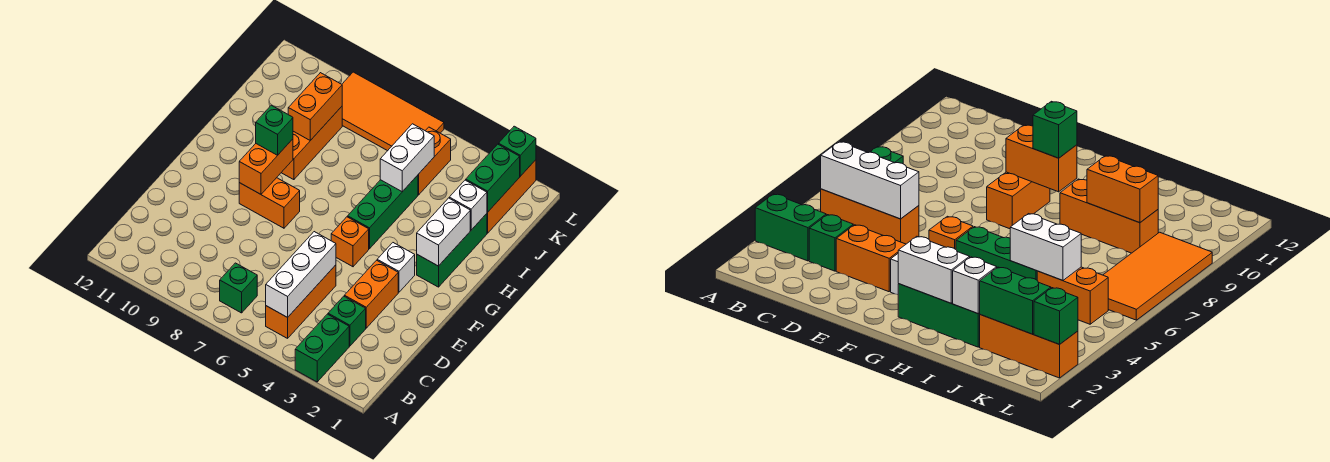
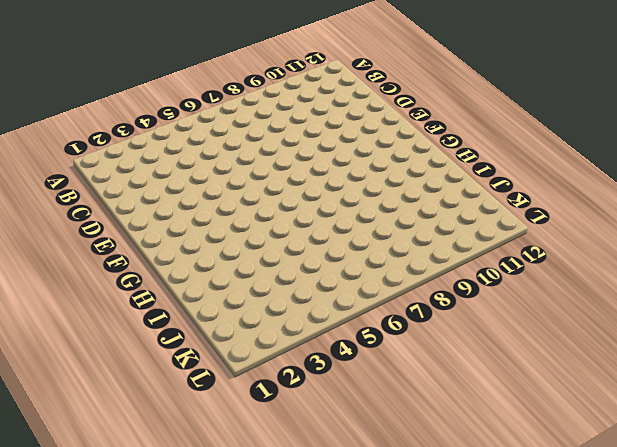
none -> green 1x2 brick [295,314,349,382]
none -> orange 1x3 brick [266,265,336,338]
none -> green 1x1 brick [220,263,257,313]

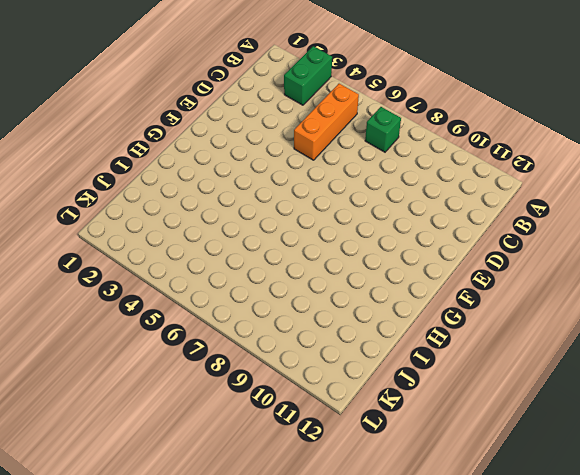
none -> green 1x1 brick [328,296,366,346]
none -> orange 1x2 brick [344,260,398,328]
none -> white 1x1 brick [377,243,415,292]

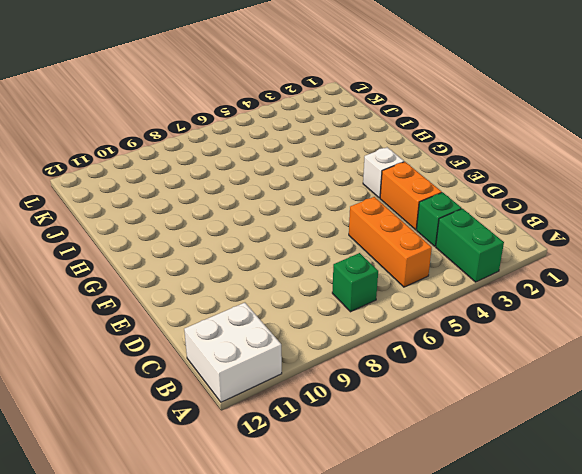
white 2x2 brick [184,303,282,402] -> none
none -> orange 1x1 brick [331,217,369,267]
none -> orange 1x2 brick [239,178,300,228]
none -> green 1x3 brick [417,214,487,287]

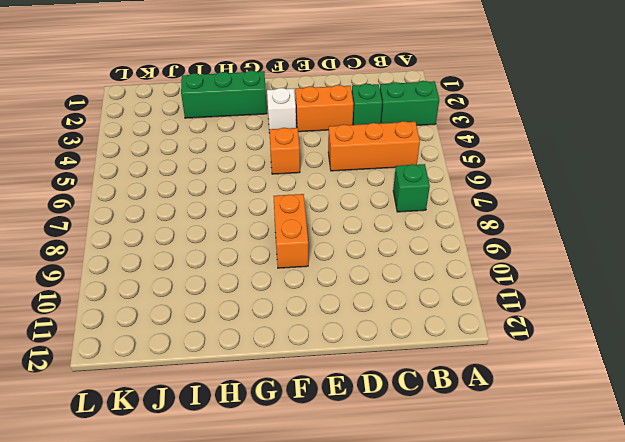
none -> green 1x3 brick [348,175,418,249]
none -> orange 1x3 brick [281,107,342,180]
none -> orange 1x3 brick [487,160,536,233]

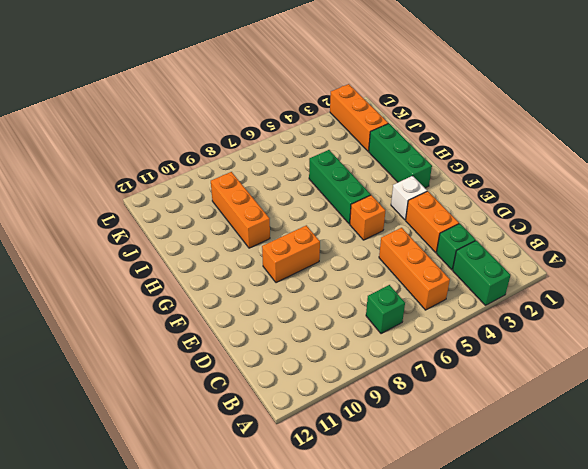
none -> orange 1x2 brick [418,127,451,195]
none -> orange 2x4 tile [342,72,444,151]
none -> white 1x3 brick [266,232,336,317]

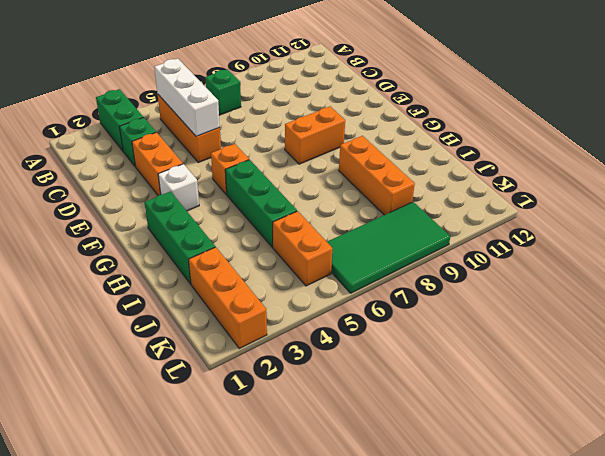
green 2x4 tile [327,202,450,293] -> orange 2x4 tile [342,72,444,151]
none -> orange 1x2 brick [239,139,293,194]
none -> white 1x2 brick [417,198,470,266]
none -> white 1x1 brick [449,180,487,230]

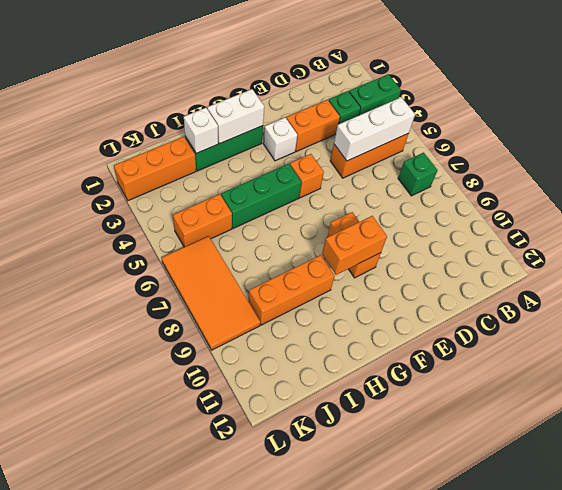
none -> white 1x2 brick [380,124,434,192]
none -> orange 1x2 brick [288,73,342,140]
none -> green 1x2 brick [466,144,520,212]

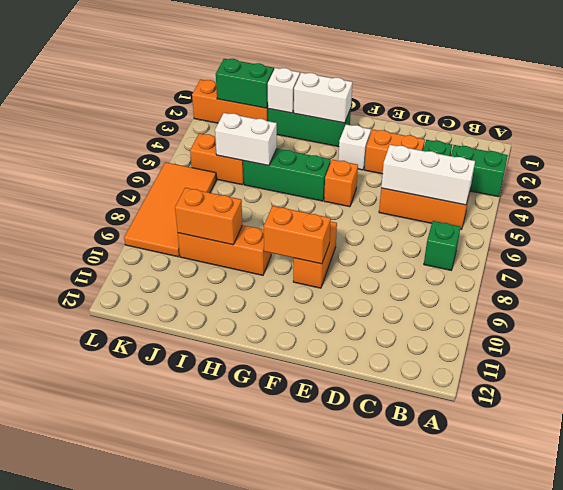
none -> green 1x1 brick [499,126,536,176]
none -> green 1x1 brick [256,105,293,155]

